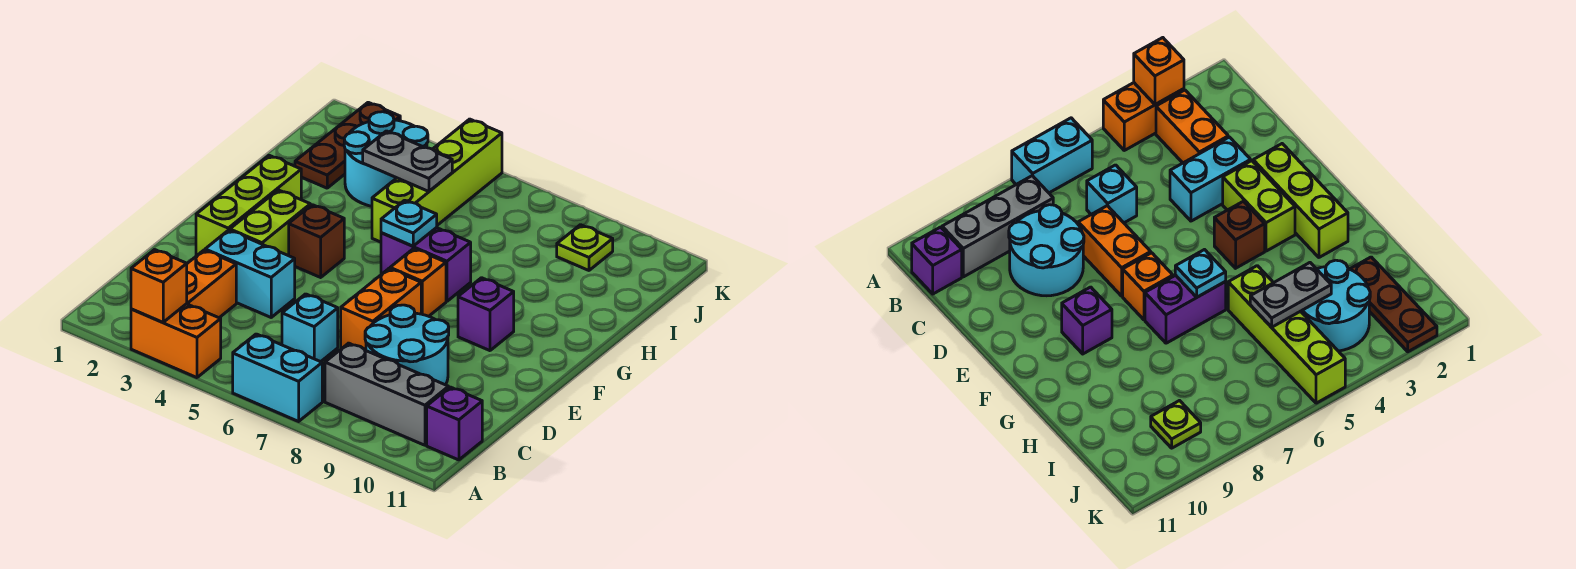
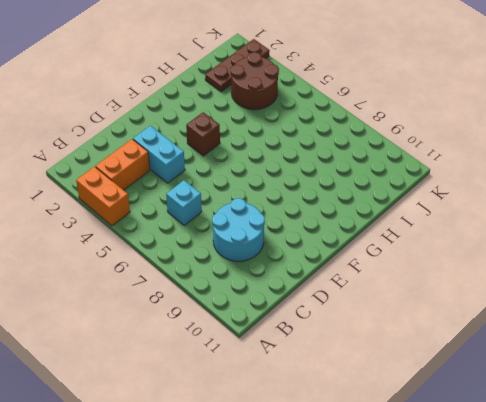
brown 2x2 round brick [231,52,279,110] -> cyan 2x2 round brick [344,112,428,206]
none -> cyan 1x2 brick [233,334,322,421]
none -> grey 1x3 brick [325,343,449,445]
none -> purple 1x1 brick [427,387,482,460]

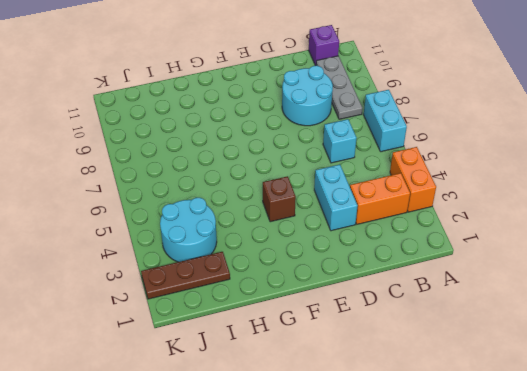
grey 1x3 plate [316,56,363,119] -> grey 1x3 brick [325,343,449,445]
none -> orange 1x2 brick [341,269,421,350]
none -> lime 1x3 brick [196,155,301,255]
none -> lime 1x2 brick [230,190,310,256]

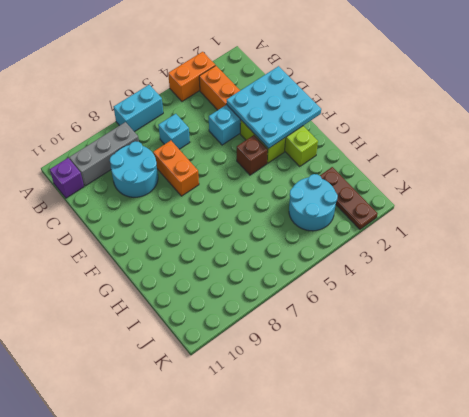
cyan 3x3 plate [227,66,321,149] -> none
none -> orange 1x1 brick [390,249,446,316]
none -> purple 1x1 brick [458,278,514,351]
none -> purple 1x2 brick [381,228,471,301]

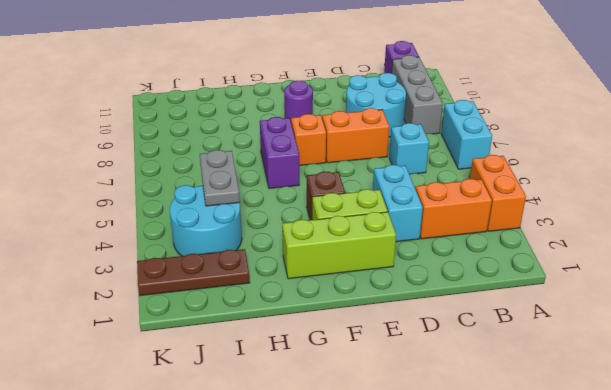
purple 1x1 round brick [284,81,313,121] -> purple 1x1 brick [458,278,514,351]
none -> lime 1x4 brick [372,119,502,242]
none -> lime 1x1 plate [557,225,613,270]
none -> orange 1x1 brick [131,250,187,322]

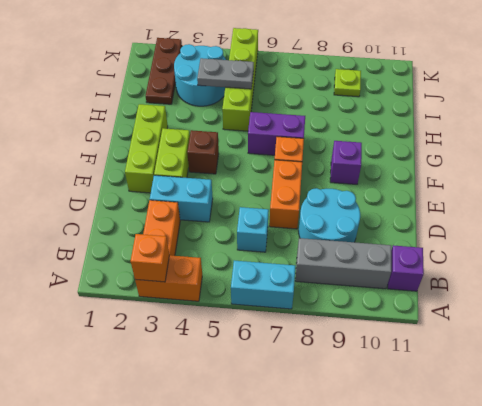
none -> cyan 1x1 plate [381,200,437,246]

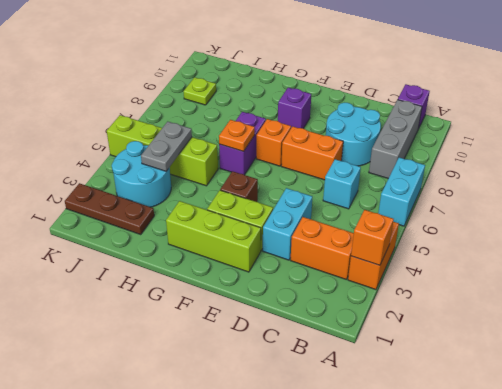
orange 1x1 plate [219,120,255,151] -> cyan 1x1 plate [381,200,437,246]

